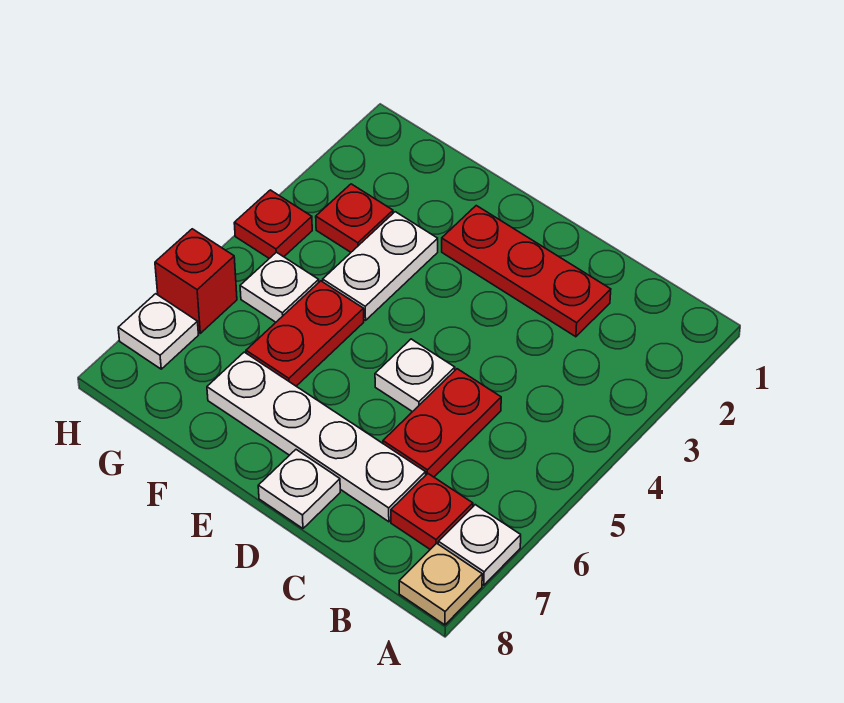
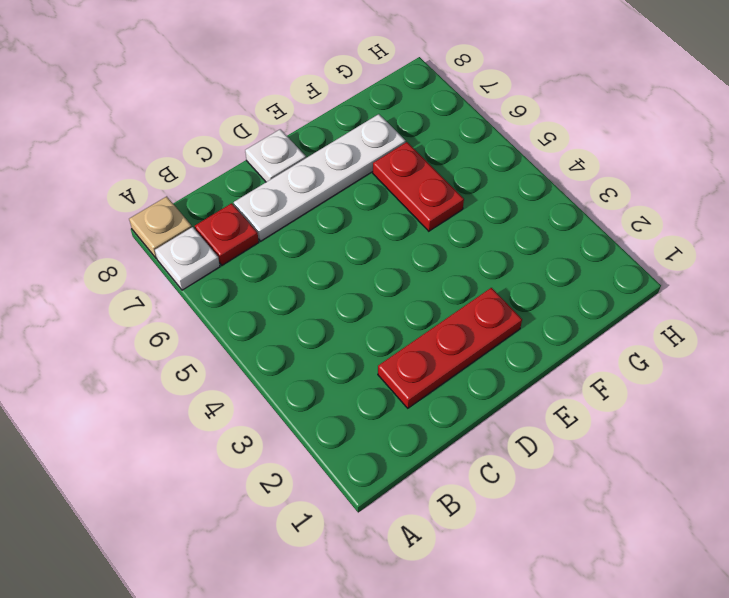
none -> red 1x2 plate [383,369,501,477]
none -> white 1x1 plate [375,339,455,412]
none -> white 1x2 plate [323,212,438,320]

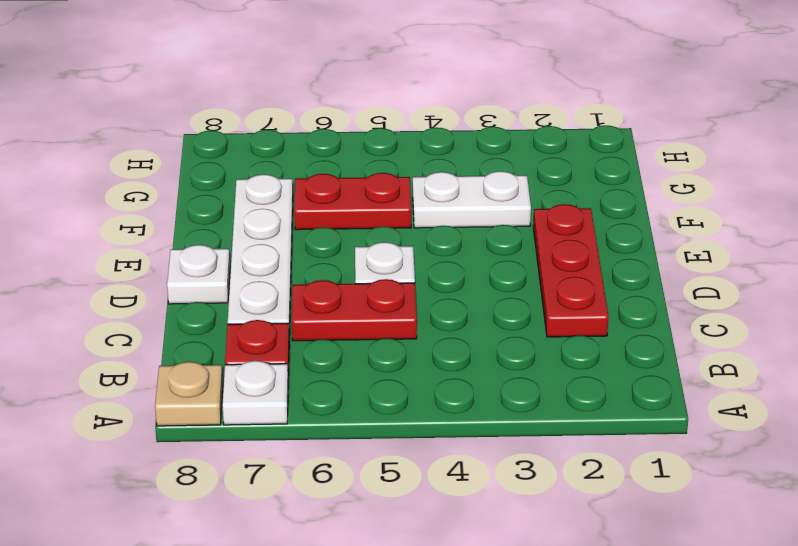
none -> red 1x1 plate [316,184,393,252]
none -> white 1x1 plate [240,252,319,322]
none -> red 1x1 plate [234,190,312,258]

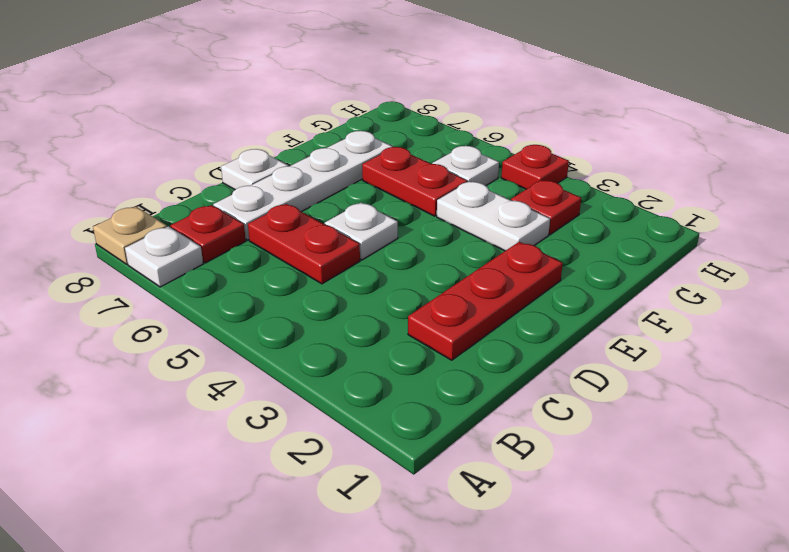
none -> red 1x1 brick [155,229,237,333]
none -> white 1x1 plate [118,294,198,369]

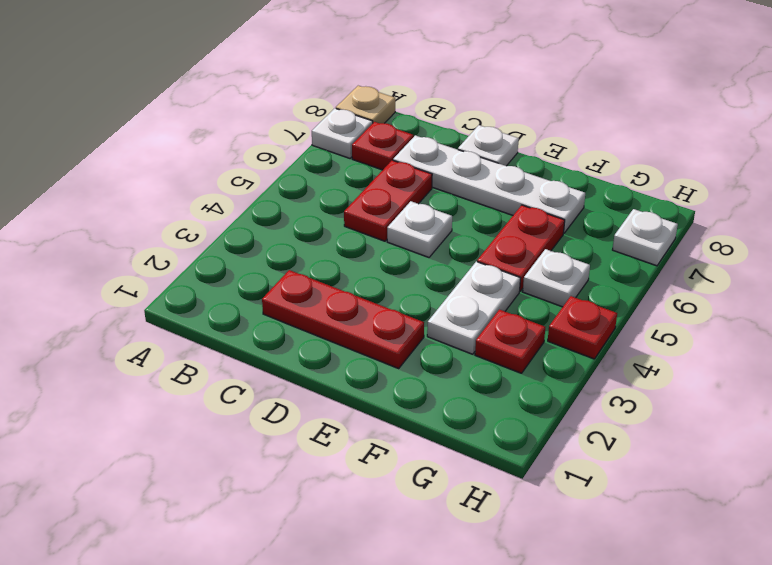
none -> red 1x1 brick [155,229,237,333]

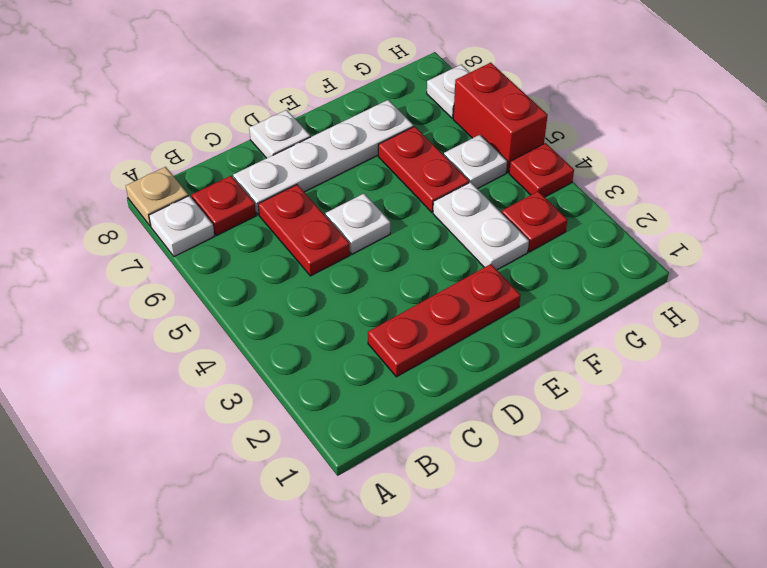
red 1x2 brick [453,63,548,172] -> red 1x1 brick [155,229,237,333]

